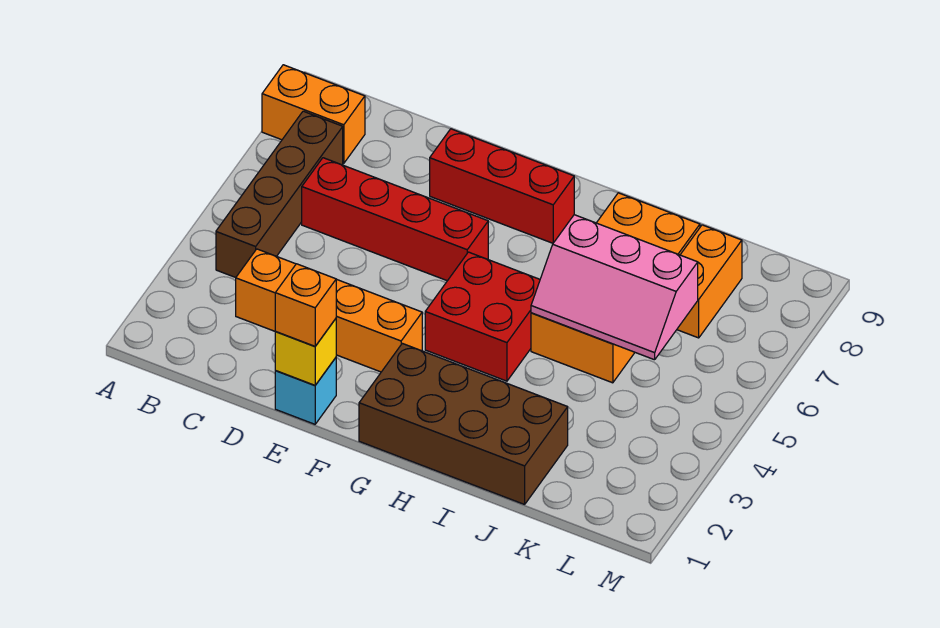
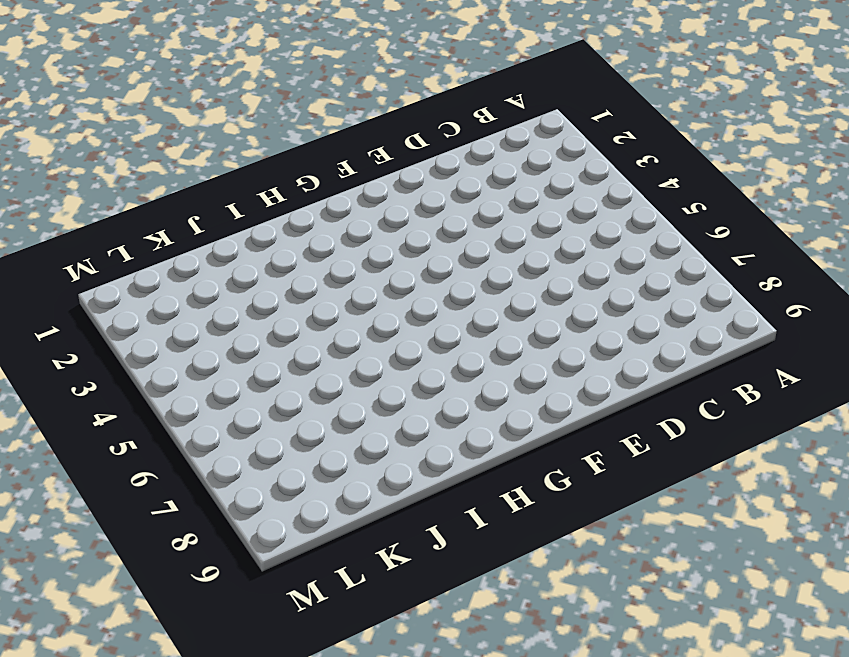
none -> orange 1x2 brick [262,65,365,163]
none -> brown 1x4 brick [216,111,343,278]
none -> orange 1x4 brick [236,249,422,372]

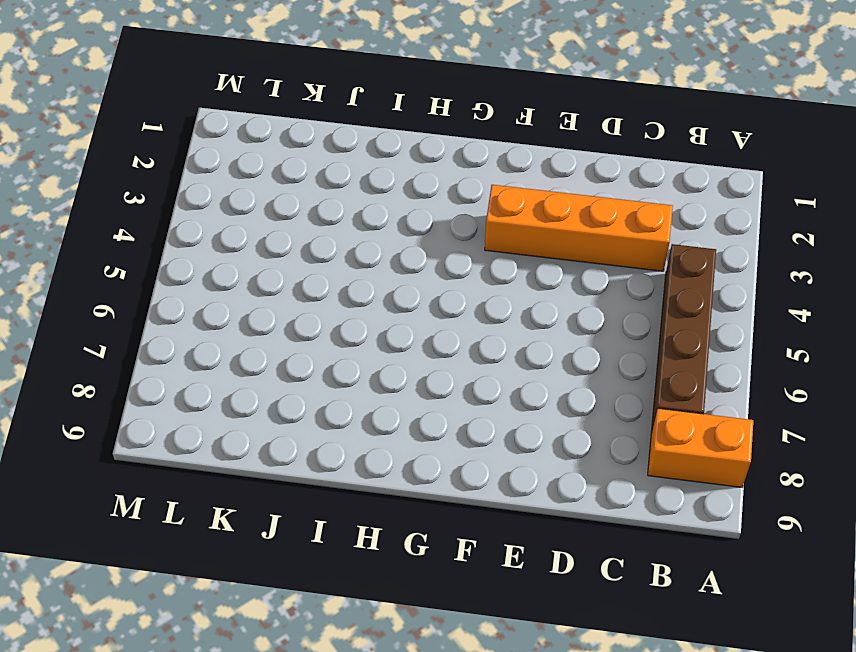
none -> red 1x4 brick [302,158,488,281]
none -> cyan 1x1 brick [275,358,336,424]
none -> red 1x3 brick [430,129,574,243]

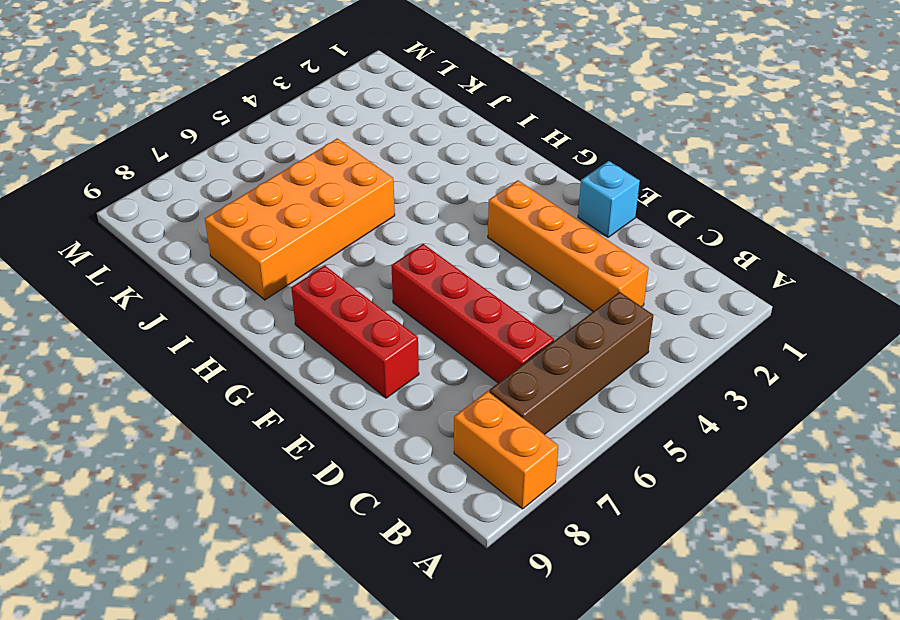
none -> brown 2x4 brick [359,343,568,504]
none -> red 2x2 brick [425,252,540,381]
none -> orange 1x2 brick [677,225,742,338]

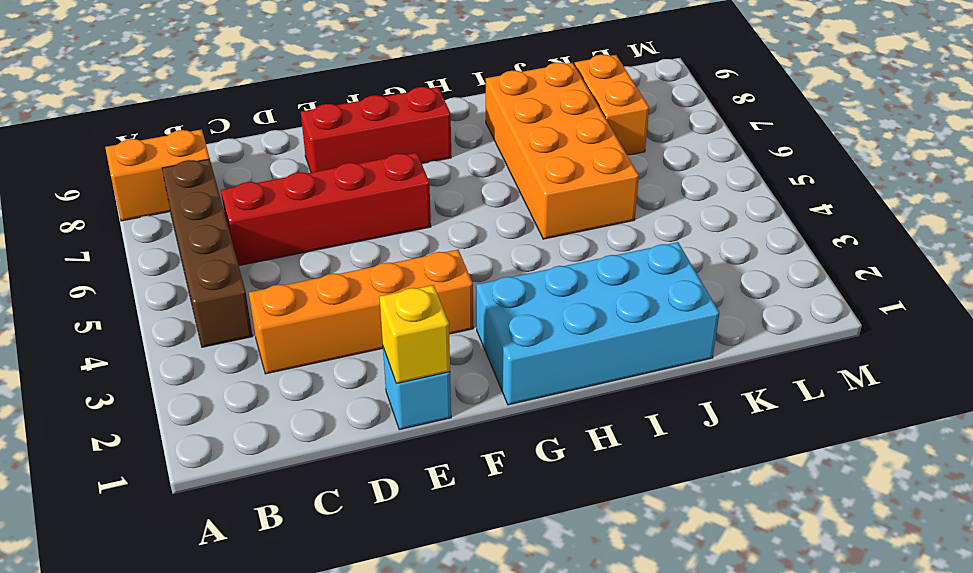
cyan 2x4 brick [476,242,719,405] -> brown 2x4 brick [359,343,568,504]
none -> red 2x2 brick [425,252,540,381]
none -> pink 2x3 slope [531,215,698,360]
none -> orange 1x1 brick [275,264,336,346]

